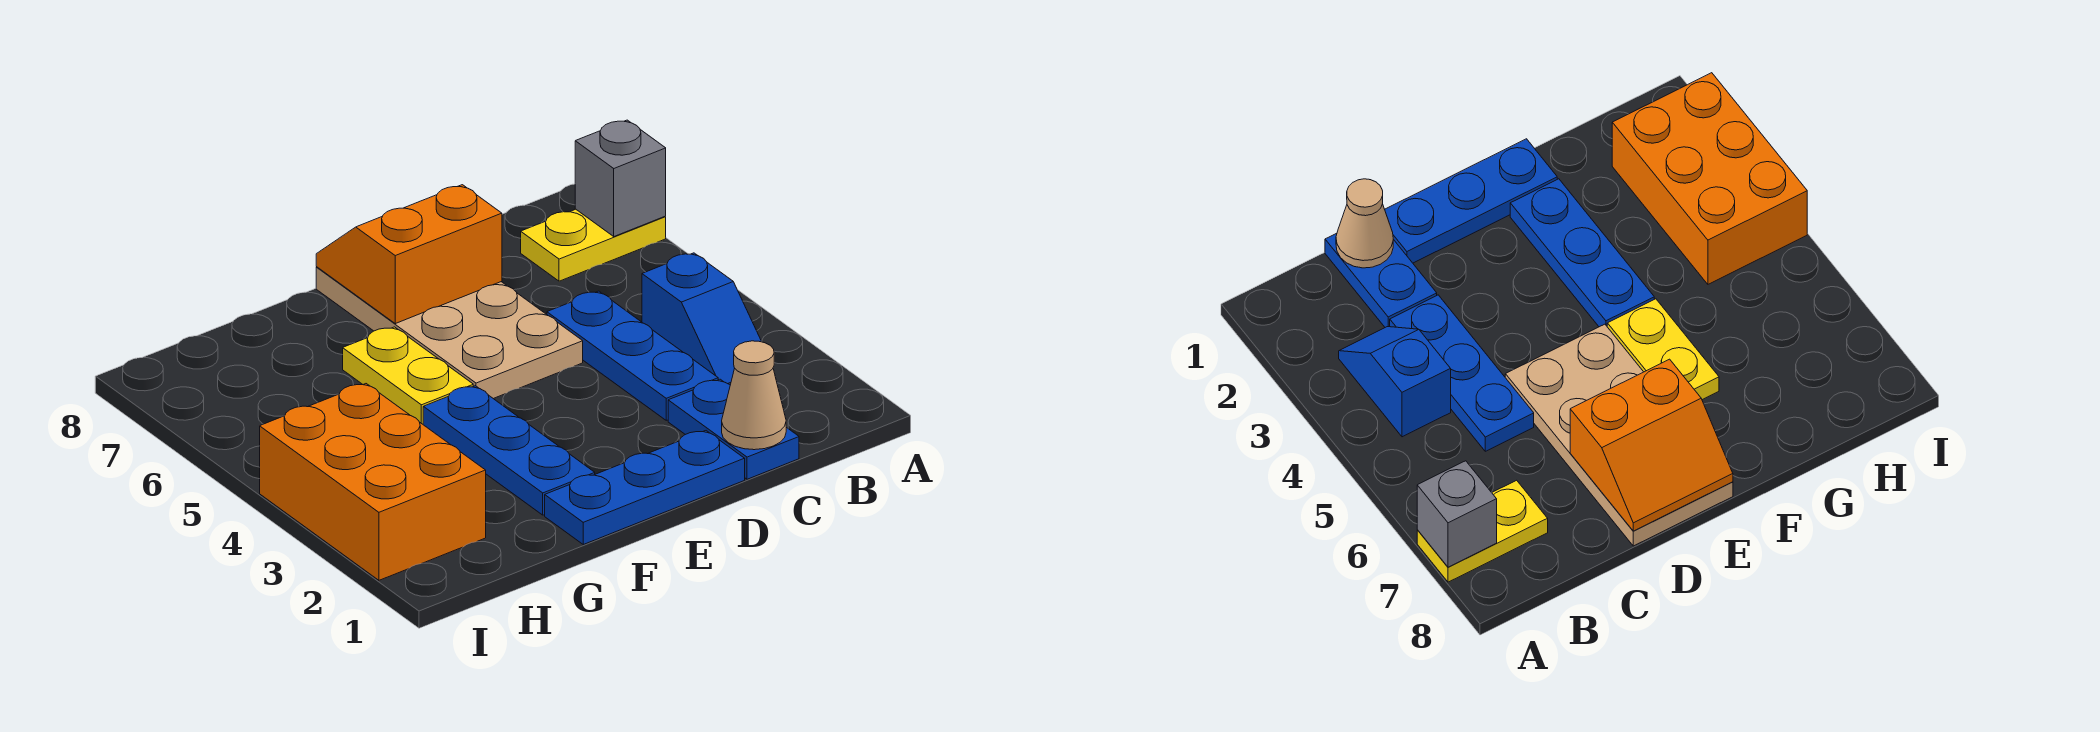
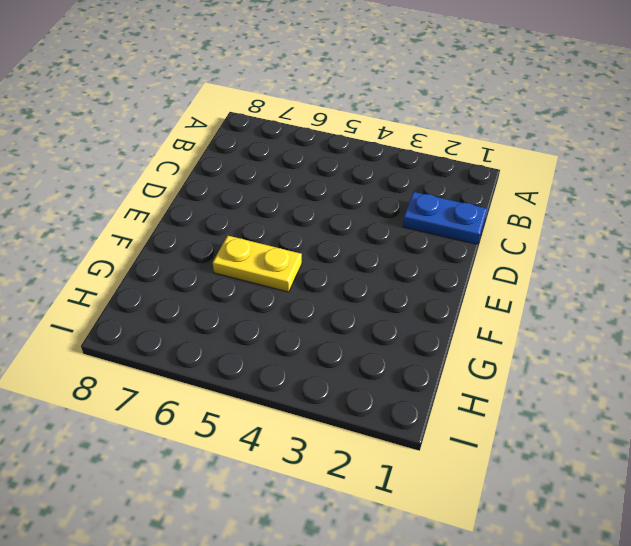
none -> yellow 1x2 plate [521,209,666,281]
none -> blue 1x2 slope [642,253,762,385]
none -> blue 1x3 plate [547,291,718,420]

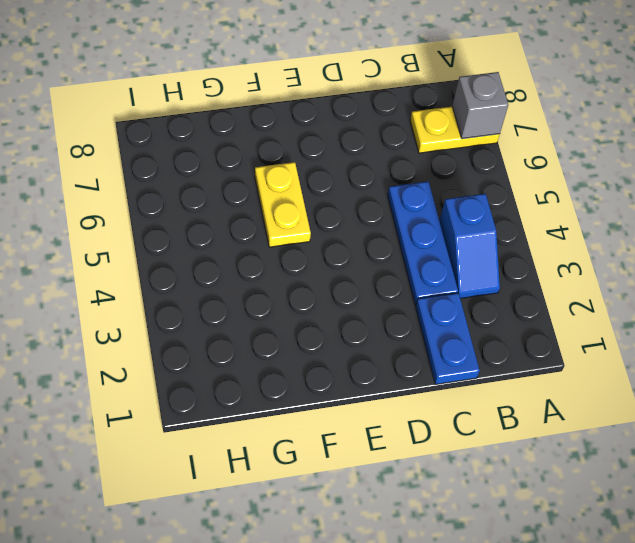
none -> blue 1x3 plate [545,431,745,544]
none -> tan 2x4 plate [316,267,583,399]
none -> blue 1x3 plate [423,386,595,515]

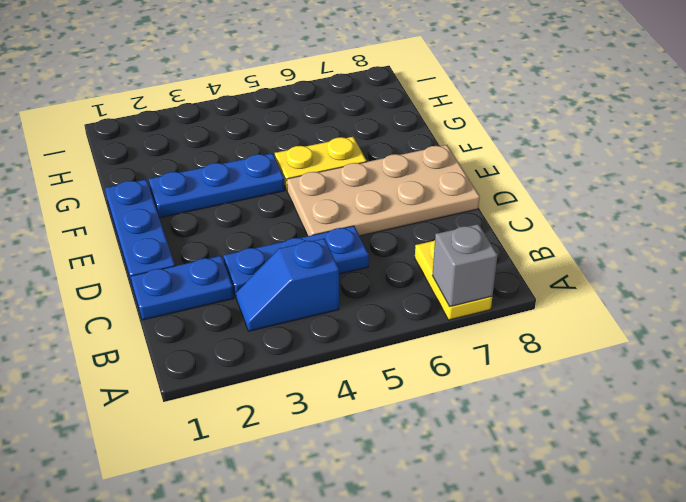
none -> orange 2x3 brick [260,384,486,580]
none -> tan 1x1 cone [722,341,786,450]
none -> orange 2x2 slope [316,185,502,324]

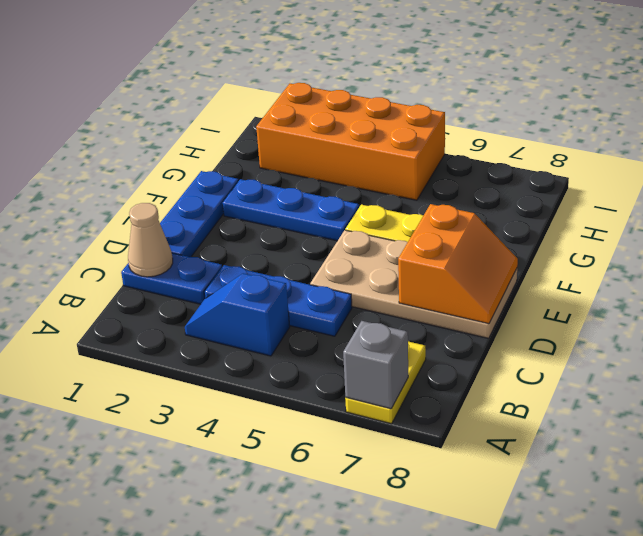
orange 2x4 brick [256,83,445,200] -> orange 2x3 brick [260,384,486,580]

